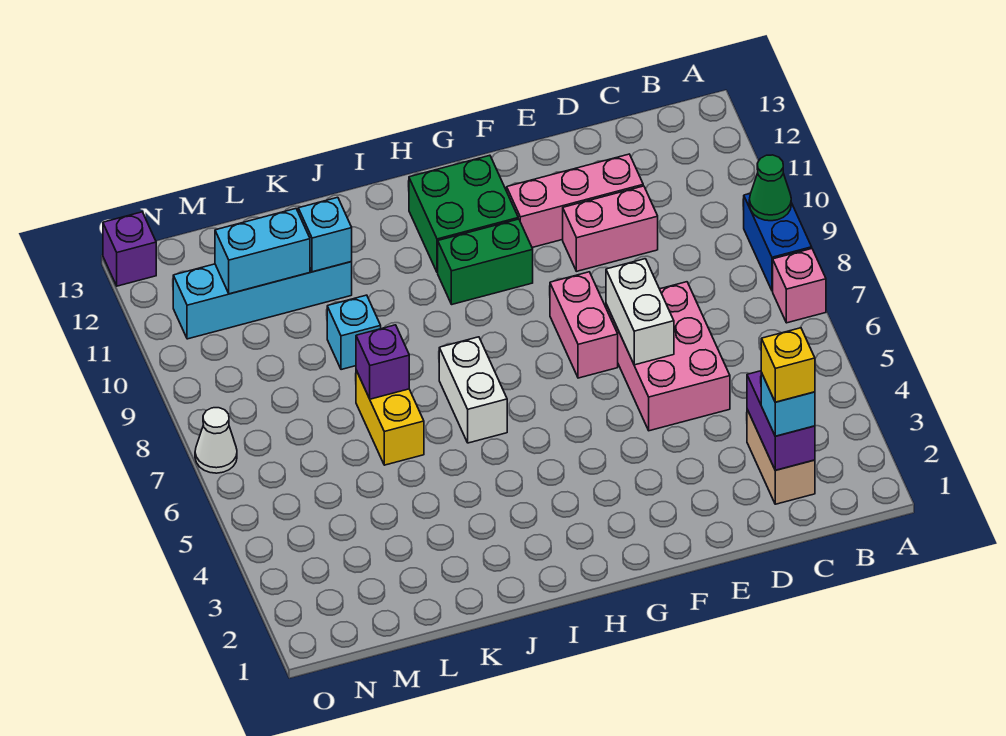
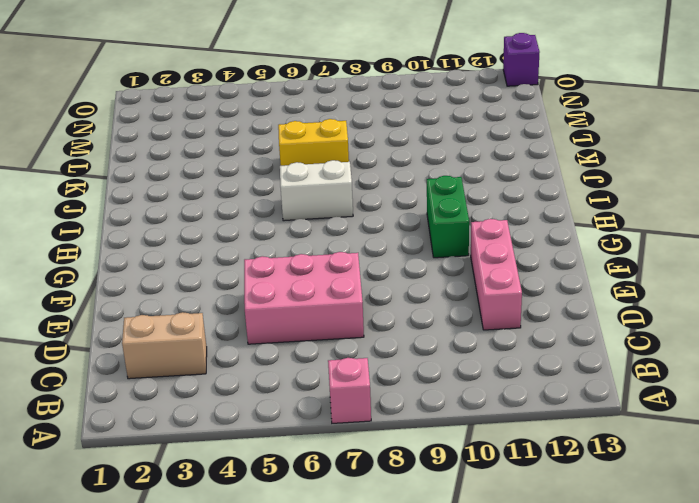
none -> blue 1x2 brick [744,193,812,291]
none -> pink 1x2 brick [563,186,658,271]
none -> pink 1x2 brick [550,272,618,378]

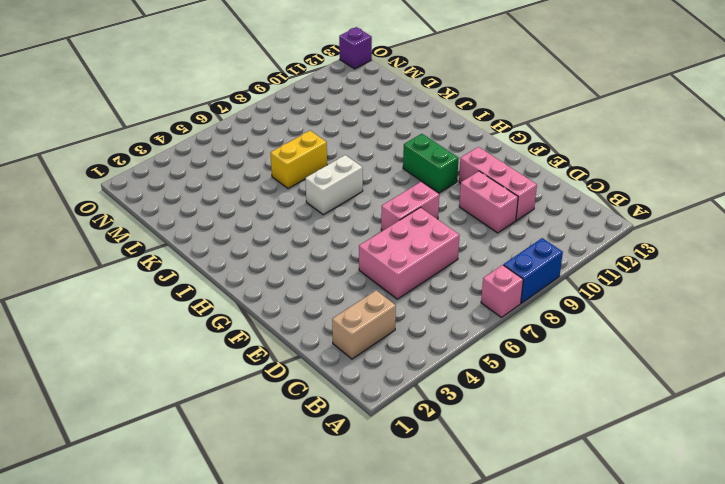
none -> green 2x2 brick [409,155,518,273]
none -> cyan 1x1 brick [327,295,381,370]
none -> cyan 1x4 brick [173,262,352,339]

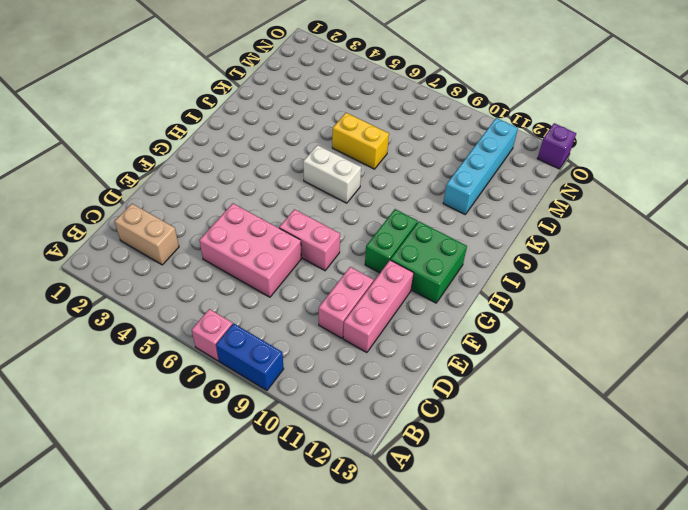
none -> cyan 1x1 brick [327,295,381,370]
none -> white 1x1 cone [195,408,237,473]
none -> green 1x1 cone [749,155,791,221]

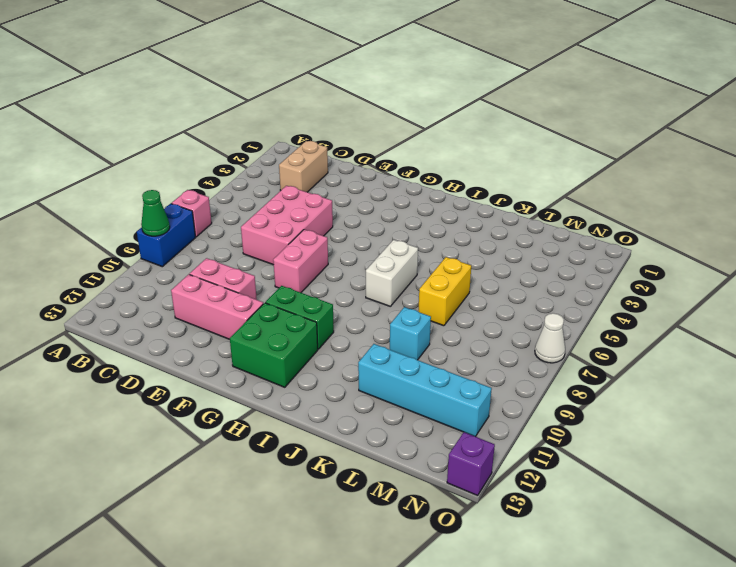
none -> purple 1x2 brick [747,371,815,470]
none -> white 1x2 brick [606,259,674,365]
none -> purple 1x1 brick [356,325,409,399]

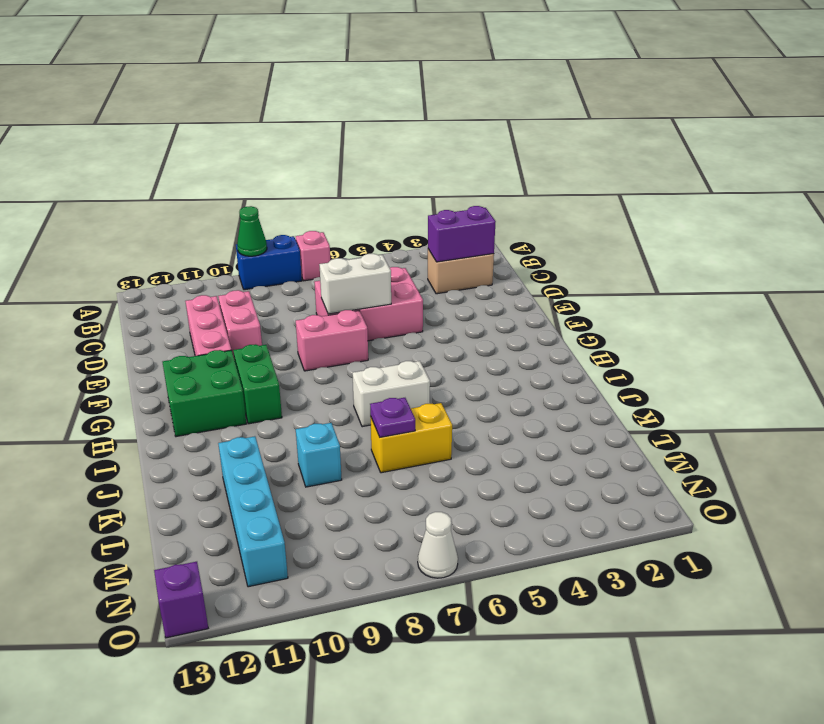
purple 1x1 plate [370,398,415,437] -> purple 1x1 brick [356,325,409,399]
none -> cyan 1x1 brick [298,197,352,272]
none -> cyan 1x2 brick [215,209,310,294]
none -> cyan 1x1 brick [761,373,815,436]

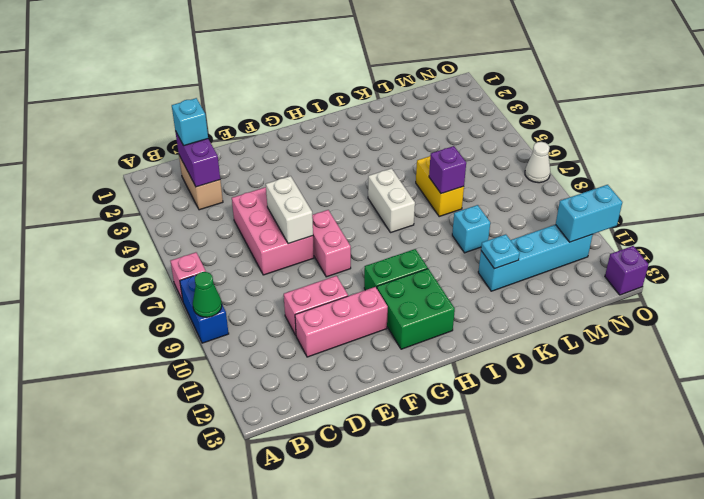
cyan 1x1 plate [481,234,520,269] -> cyan 1x1 brick [298,197,352,272]
cyan 1x2 brick [556,185,622,242] -> cyan 1x2 brick moved to [215,209,310,294]
none -> yellow 1x1 brick [761,328,815,402]

